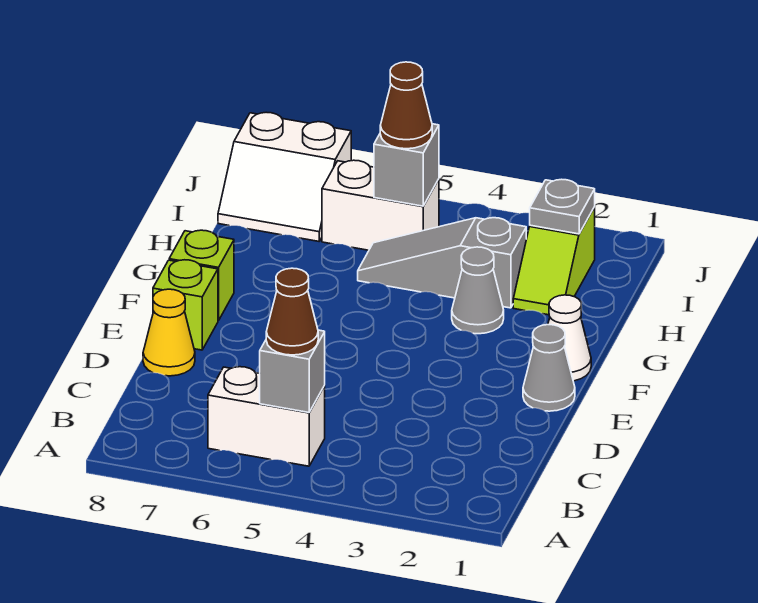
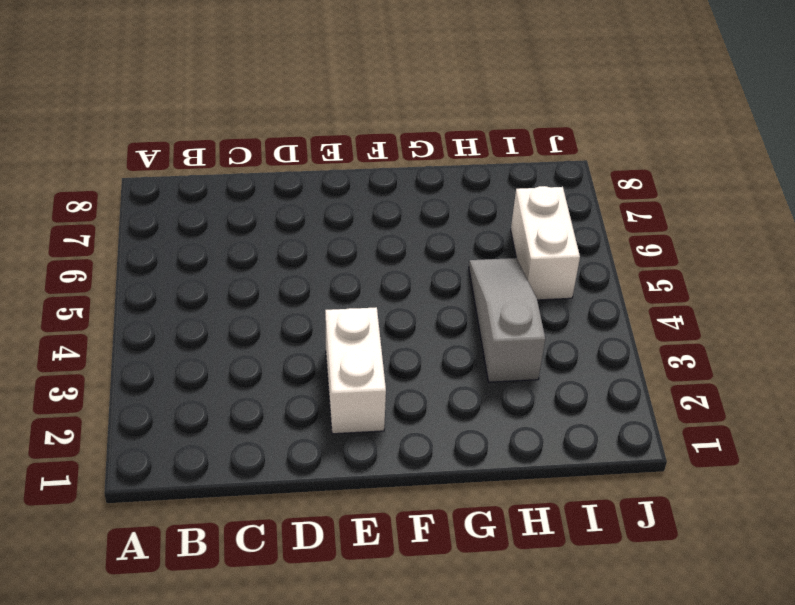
white 1x2 brick [325,307,386,434] -> white 1x2 brick moved to [208,367,325,466]
none -> yellow 1x1 cone [143,289,195,376]
none -> grey 1x1 cone [523,325,575,411]
none -> lime 1x1 brick [153,260,218,350]

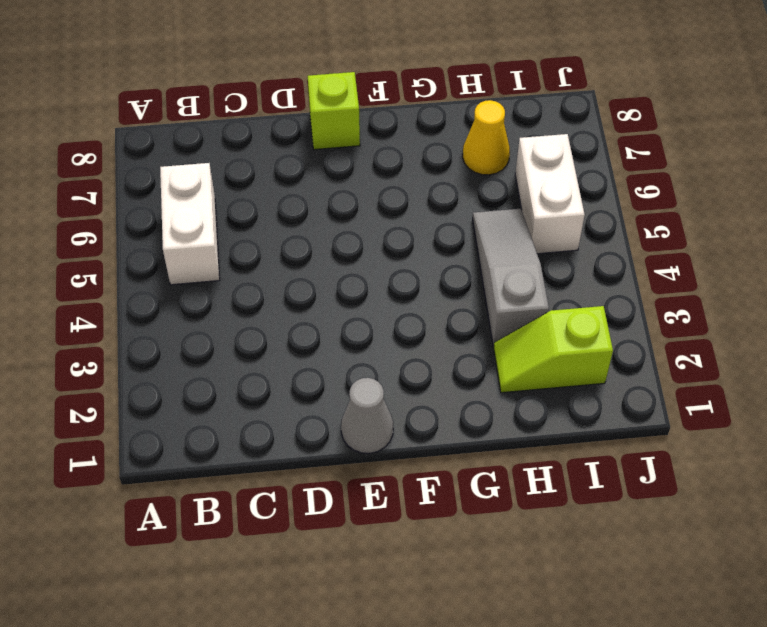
yellow 1x1 cone [463,100,510,175] -> yellow 1x1 cone moved to [143,289,195,376]
none -> white 1x1 cone [548,295,591,381]
none -> lime 1x1 brick [169,230,234,321]
none -> grey 1x1 cone [452,247,504,334]

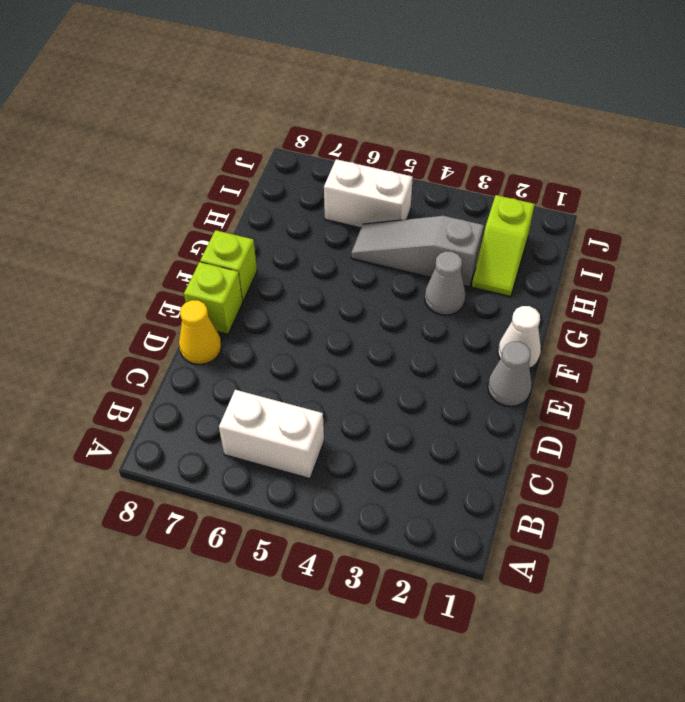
none -> white 2x2 slope [218,112,351,241]
none -> grey 1x1 brick [260,330,325,412]
none -> grey 1x1 plate [530,179,595,234]

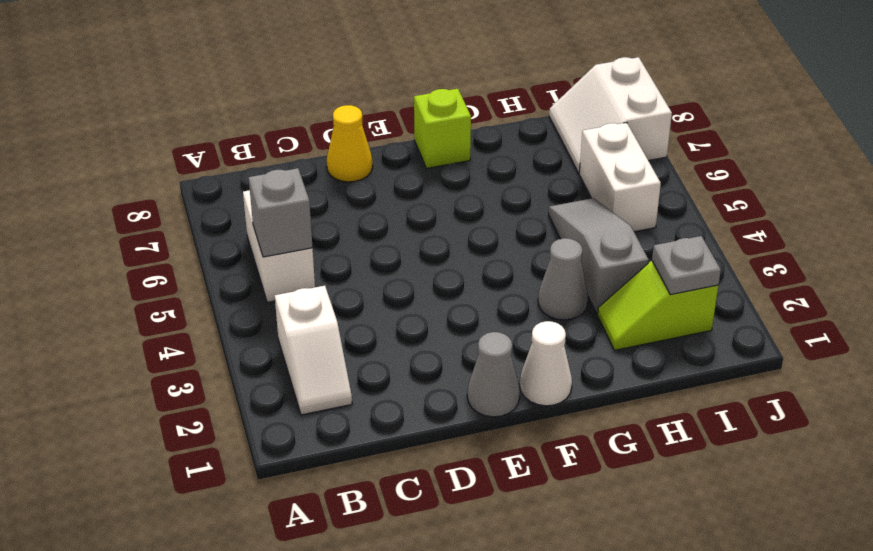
white 1x2 slope [275,286,352,415] -> none
none -> lime 1x1 brick [153,260,218,350]
none -> grey 1x1 brick [374,124,439,206]
none -> brown 1x1 cone [266,268,318,355]

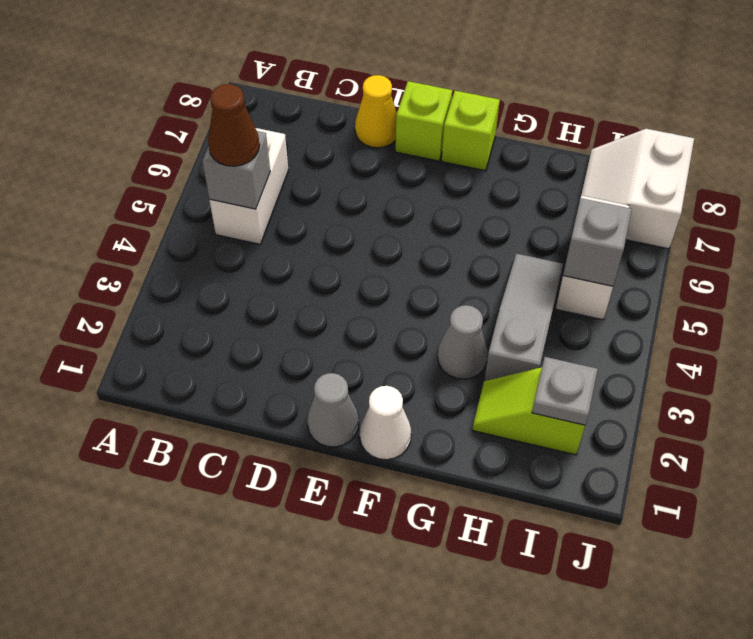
none -> brown 1x1 cone [380,62,432,149]

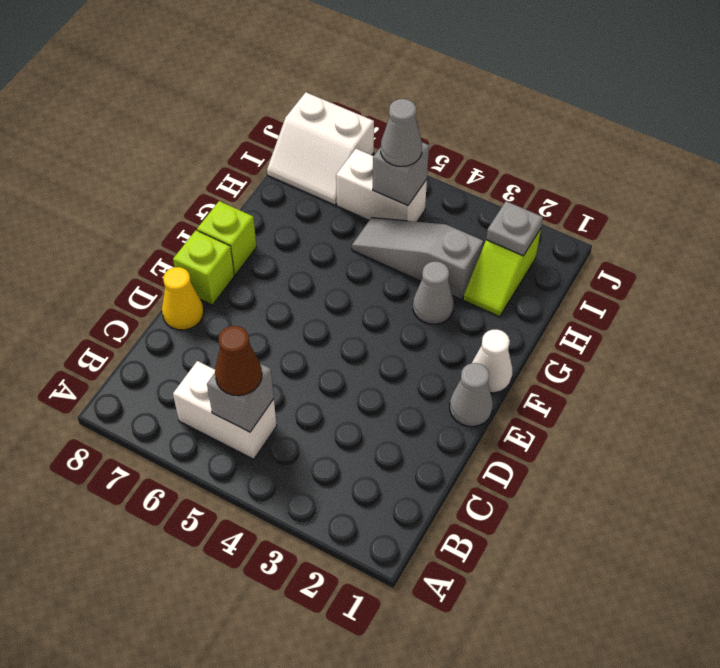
grey 1x1 cone [381,99,422,166] -> brown 1x1 cone [380,62,432,149]

